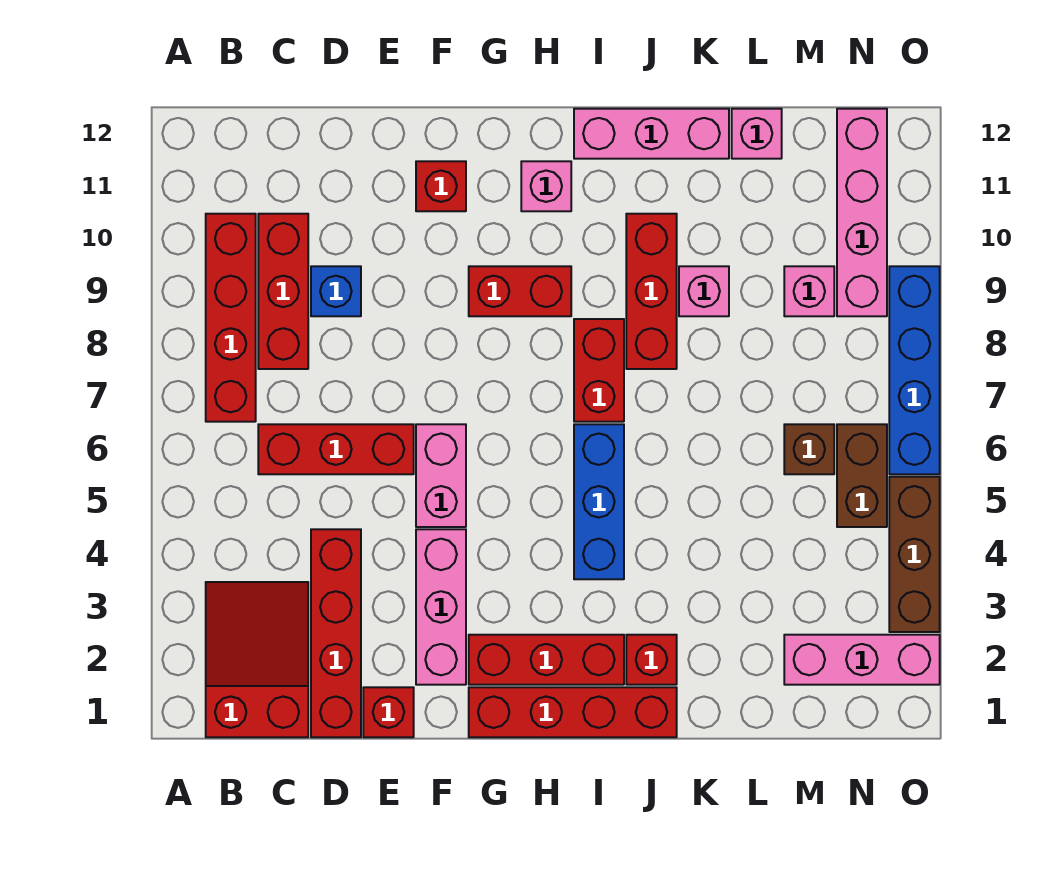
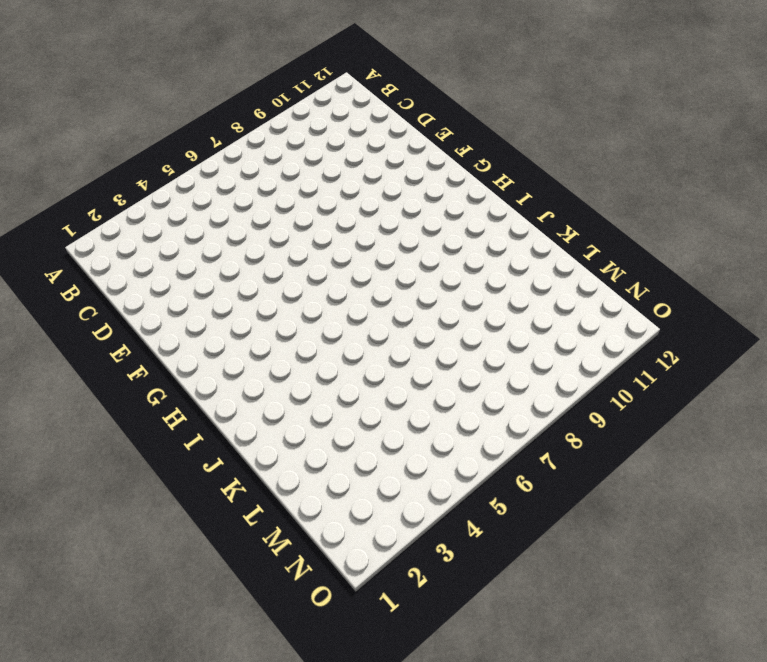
none -> red 2x3 slope [206,582,308,737]
none -> red 1x4 brick [206,214,256,422]
none -> red 1x3 brick [258,424,414,474]

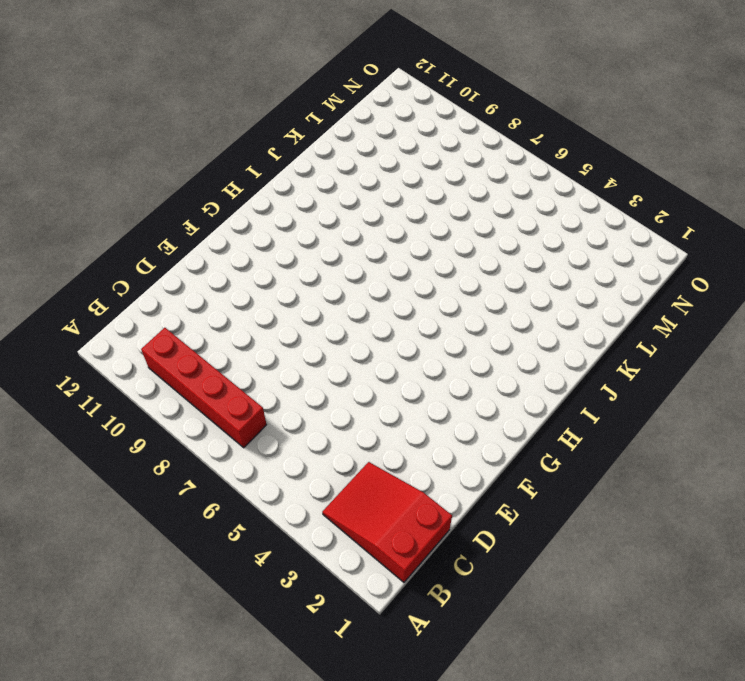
none -> red 1x3 brick [258,424,414,474]
none -> red 1x3 brick [258,214,308,369]
none -> red 1x4 brick [311,529,361,737]

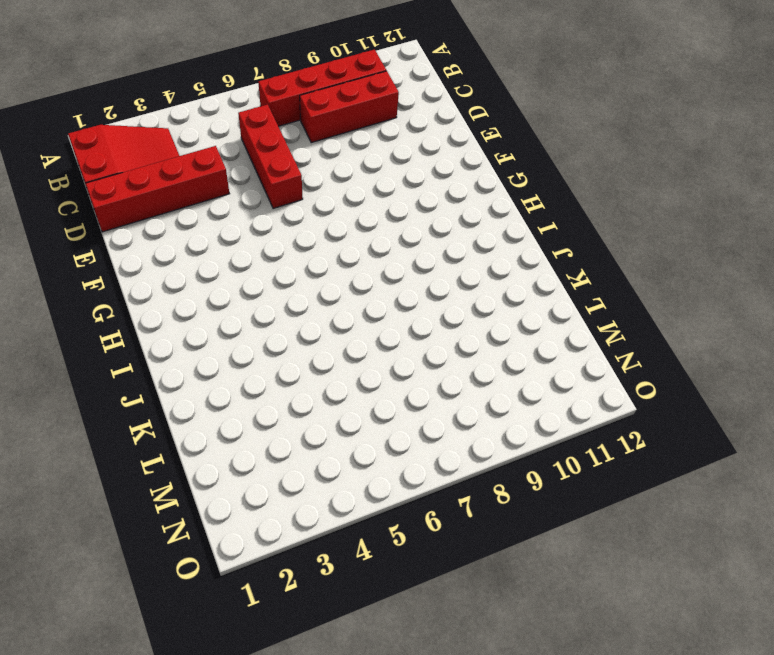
none -> blue 1x1 brick [311,266,361,316]
none -> red 1x1 brick [363,687,414,737]
none -> pink 1x3 brick [416,529,466,685]

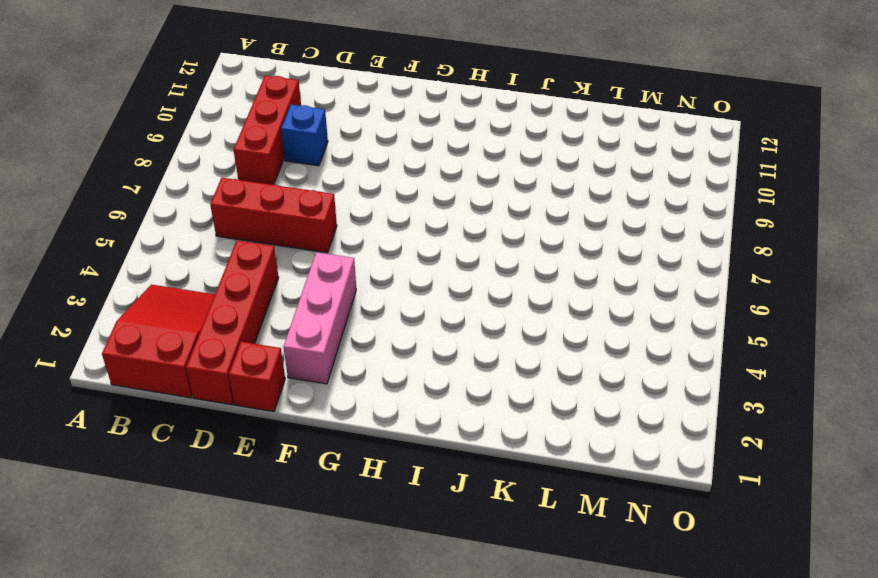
none -> red 1x4 brick [206,214,256,422]
none -> pink 1x2 brick [416,424,466,527]
none -> red 1x1 brick [416,161,466,211]

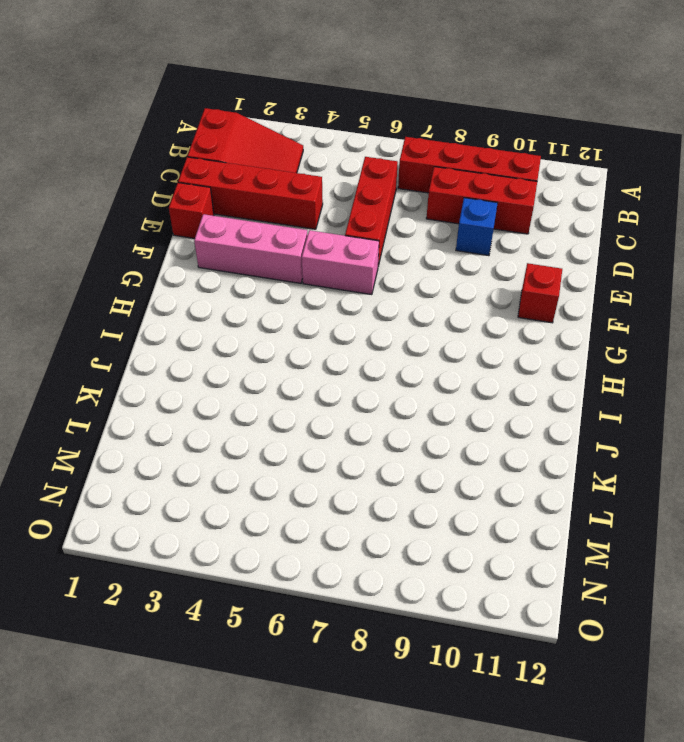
none -> red 1x4 brick [469,687,677,737]
none -> red 1x3 brick [469,635,624,685]
none -> red 1x2 brick [469,266,571,316]

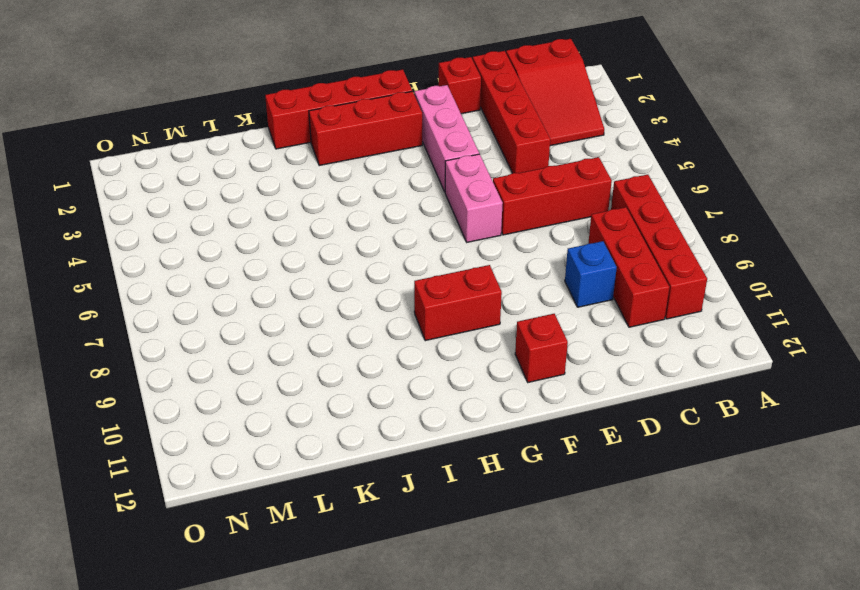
none -> pink 1x1 brick [521,161,571,211]
none -> blue 1x3 brick [574,424,624,579]
none -> red 1x2 brick [574,319,624,422]

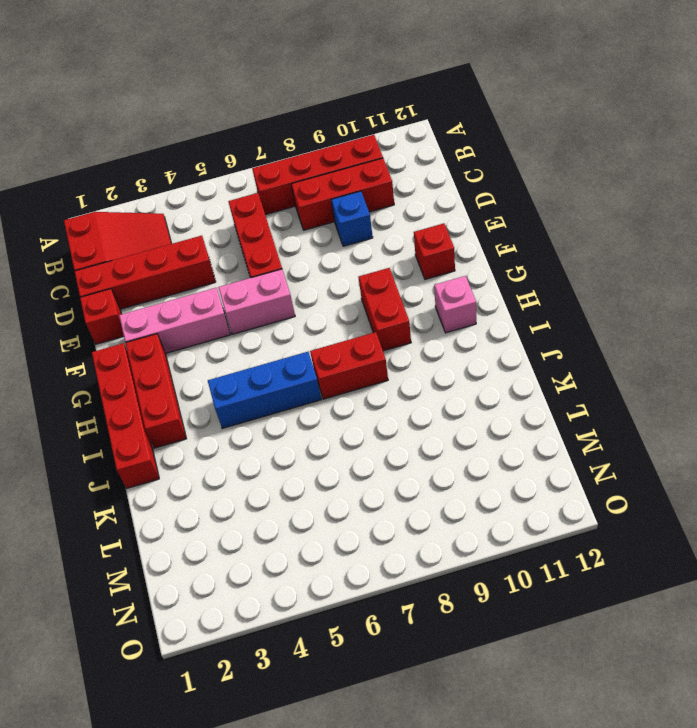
none -> pink 1x3 brick [574,109,729,159]
none -> red 1x1 brick [626,635,677,685]
none -> red 1x3 brick [626,214,677,369]

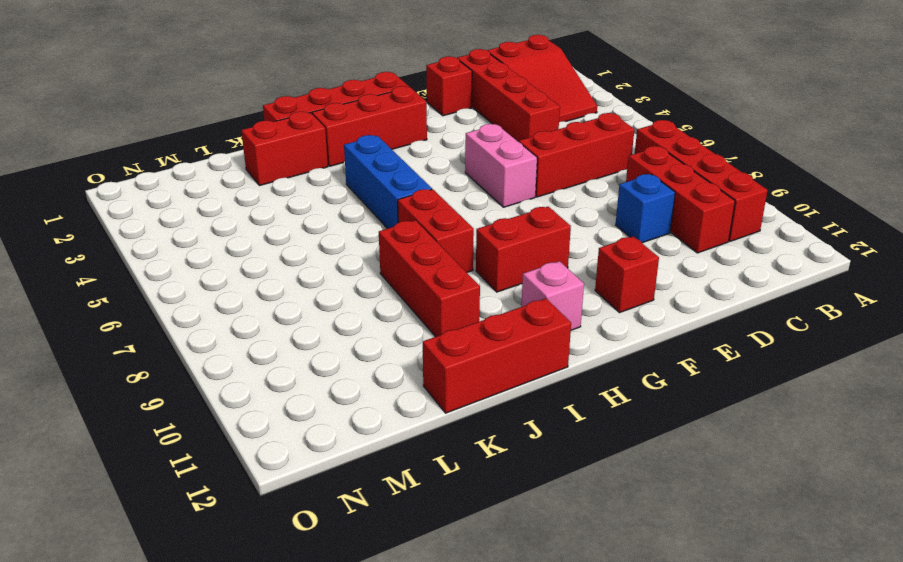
red 1x3 brick [423,299,571,413] -> pink 1x3 brick [574,109,729,159]
red 1x2 brick [241,112,328,186] -> red 1x1 brick [626,635,677,685]
none -> pink 1x3 brick [416,529,466,685]
none -> pink 1x1 brick [679,266,729,316]
none -> pink 1x1 brick [732,109,782,159]

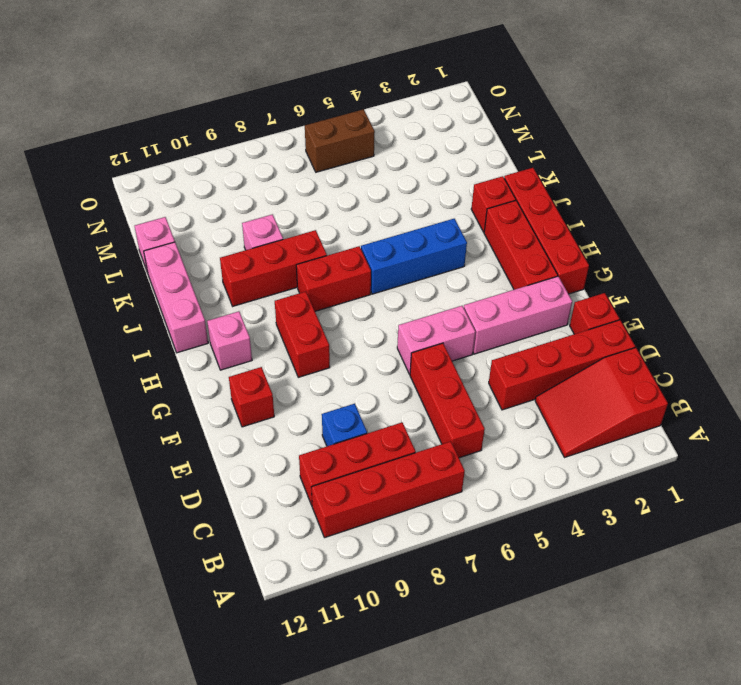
none -> pink 1x3 brick [784,635,940,685]
none -> brown 1x1 brick [784,424,834,474]
none -> pink 1x1 brick [784,266,834,316]

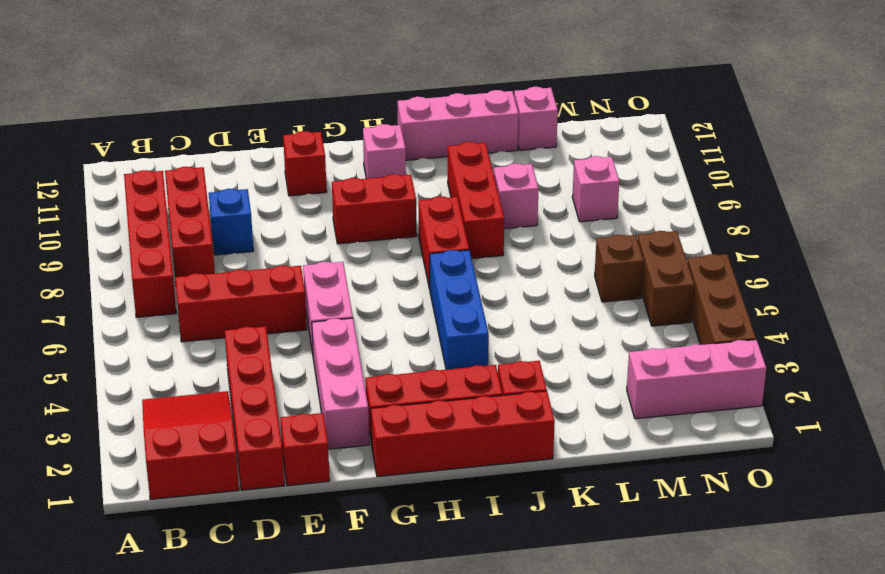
none -> pink 1x4 brick [837,109,887,316]
none -> blue 1x4 brick [889,266,940,474]

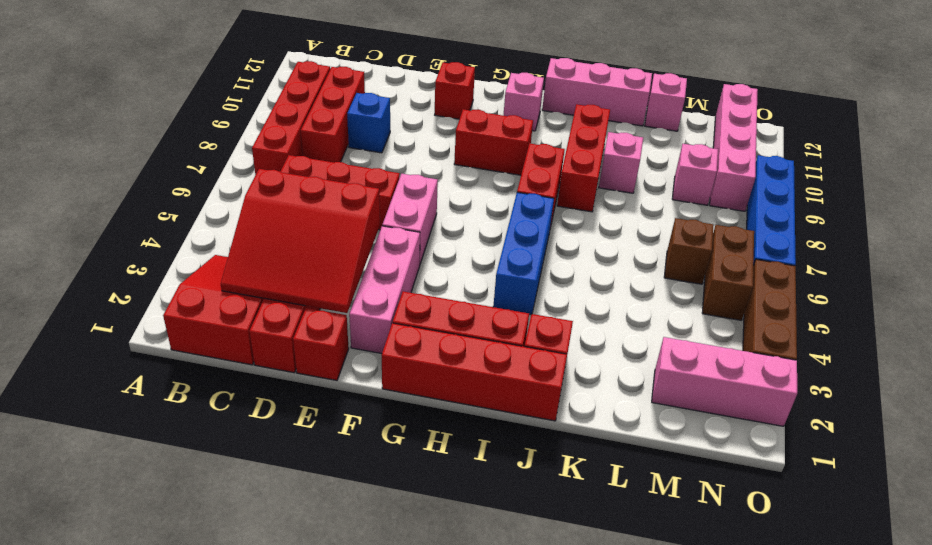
red 3x3 slope [221,169,380,313] -> none

